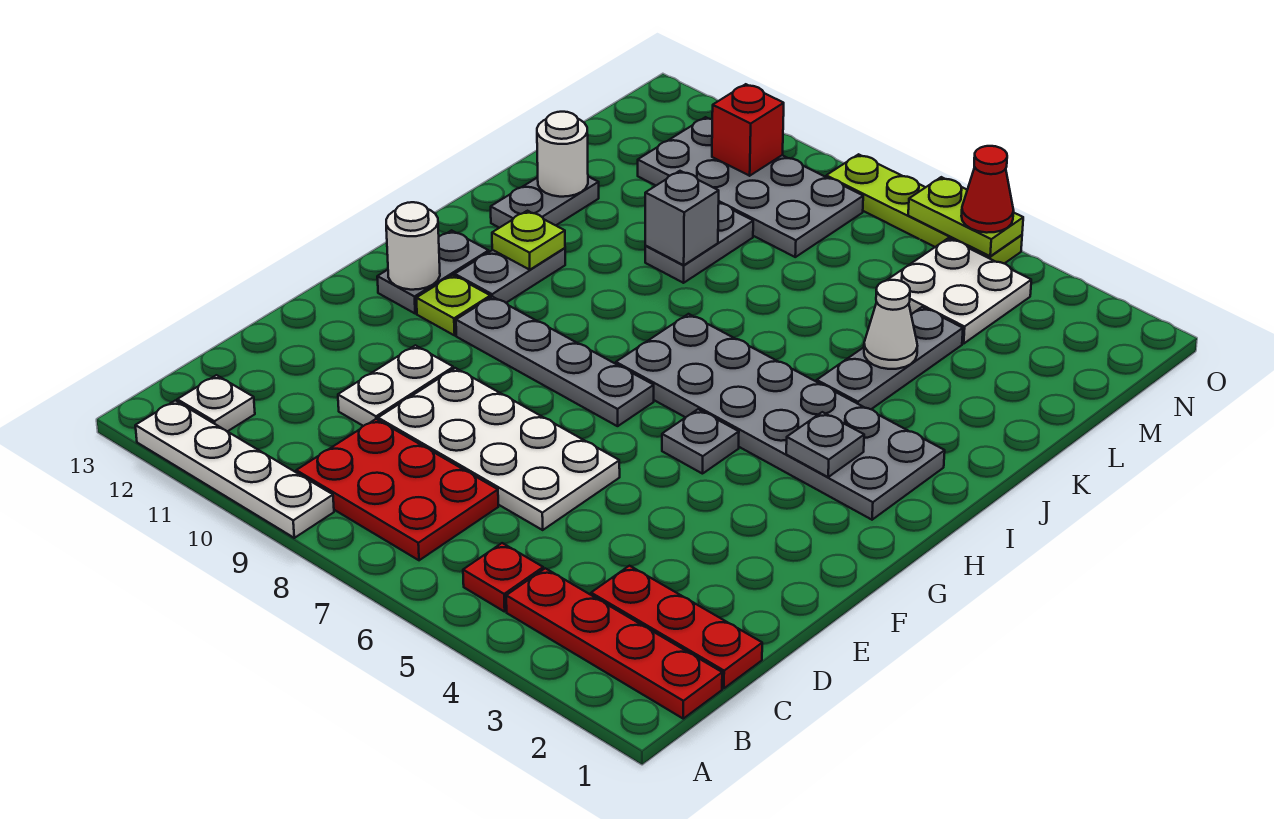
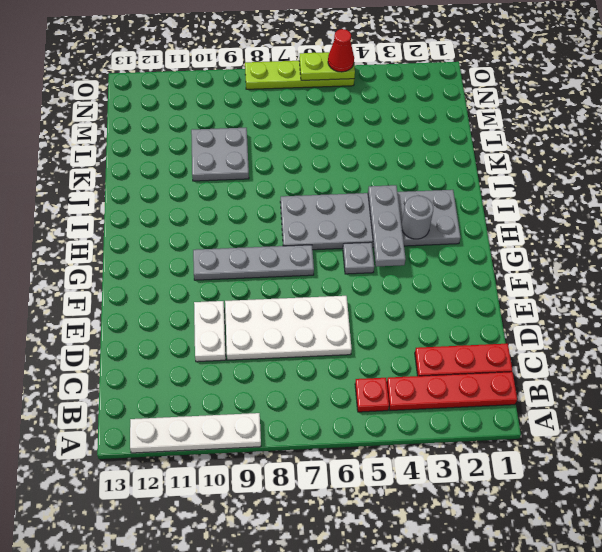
grey 1x3 plate [368,185,406,267] -> grey 1x3 plate moved to [817,307,963,409]
grey 1x1 round brick [402,196,433,239] -> grey 1x1 plate [786,412,864,477]
grey 2x2 plate [191,128,249,181] -> grey 1x2 plate [645,203,753,283]
none -> red 2x3 plate [296,419,498,560]
none -> white 1x1 plate [177,375,255,431]
none -> lime 1x1 plate [416,275,490,335]

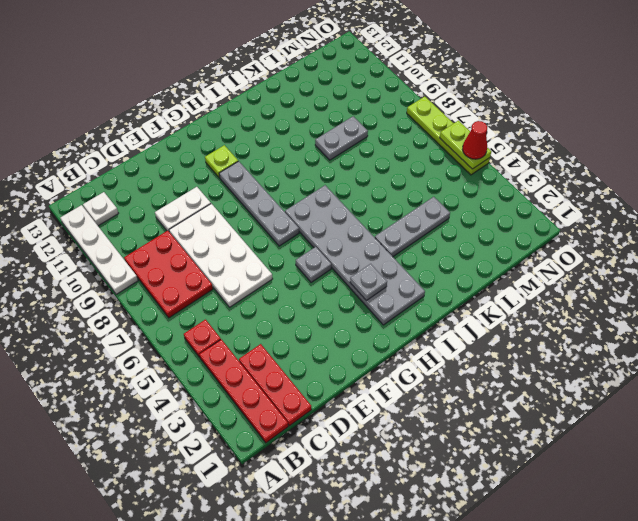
none -> grey 1x2 plate [377,230,489,314]
none -> grey 1x2 plate [455,248,565,303]
none -> grey 1x2 plate [491,177,599,228]

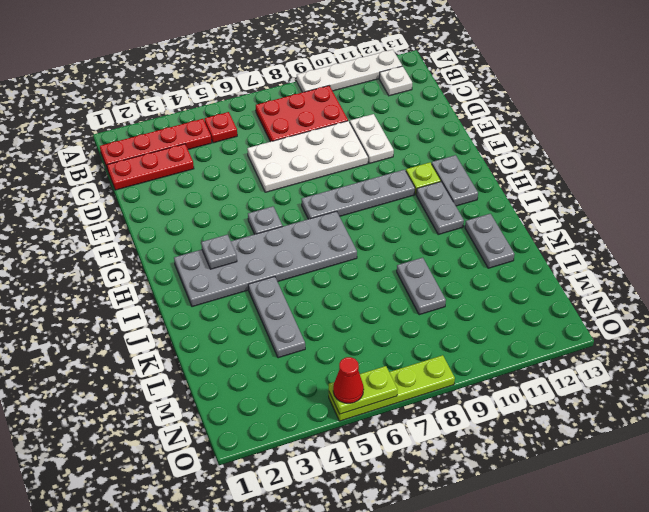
none -> white 2x2 plate [888,238,1031,344]
none -> grey 2x4 plate [638,117,863,257]
none -> white 1x1 round brick [386,202,440,290]

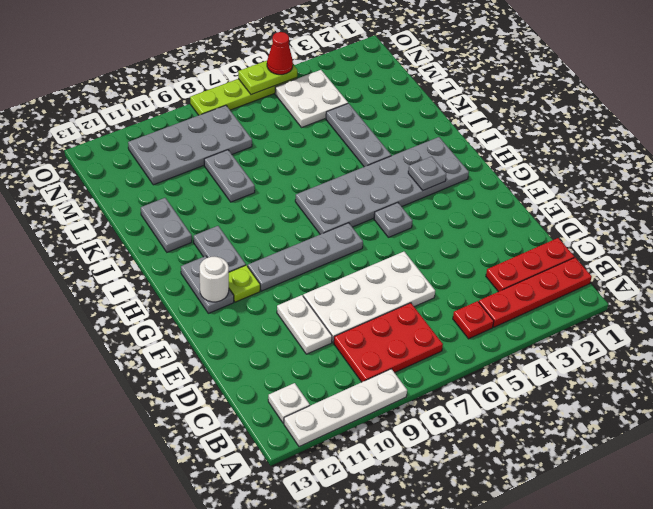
none -> lime 1x1 plate [492,211,565,270]
none -> white 1x1 cone [864,280,917,369]
none -> grey 1x1 brick [645,171,719,265]

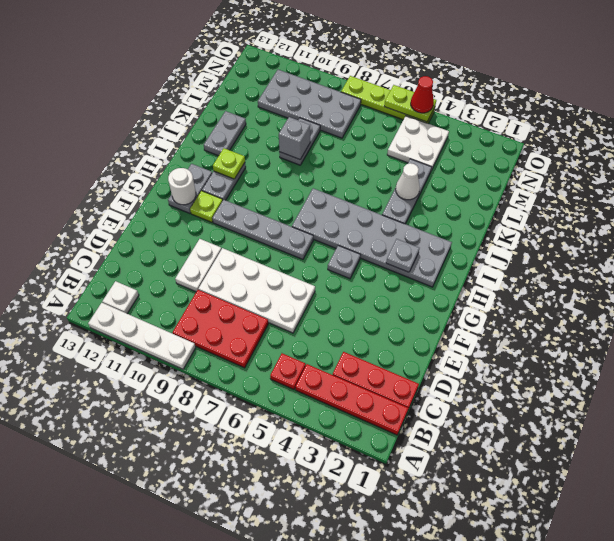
none -> white 1x1 round brick [537,112,588,197]
none -> red 1x1 brick [712,84,784,176]

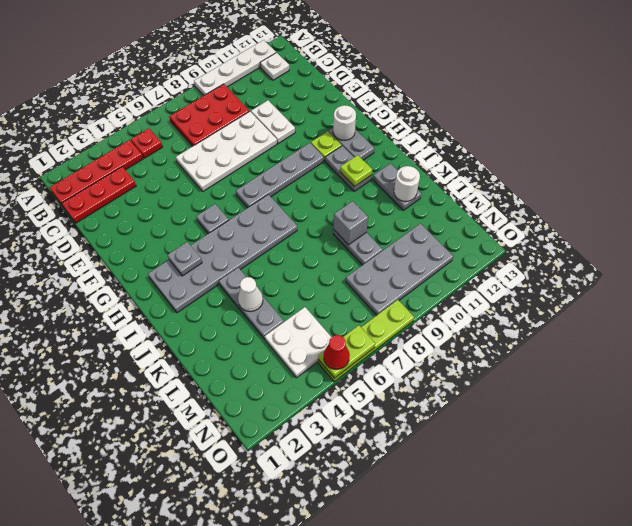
none -> red 1x1 brick [712,84,784,176]

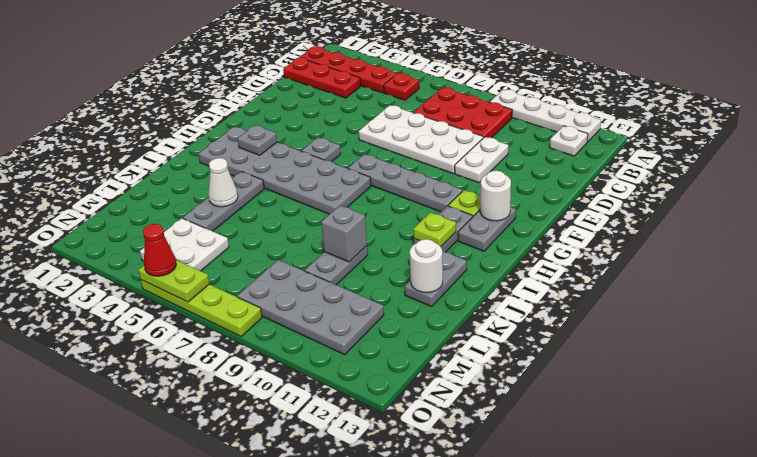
none -> red 1x1 brick [712,84,784,176]

